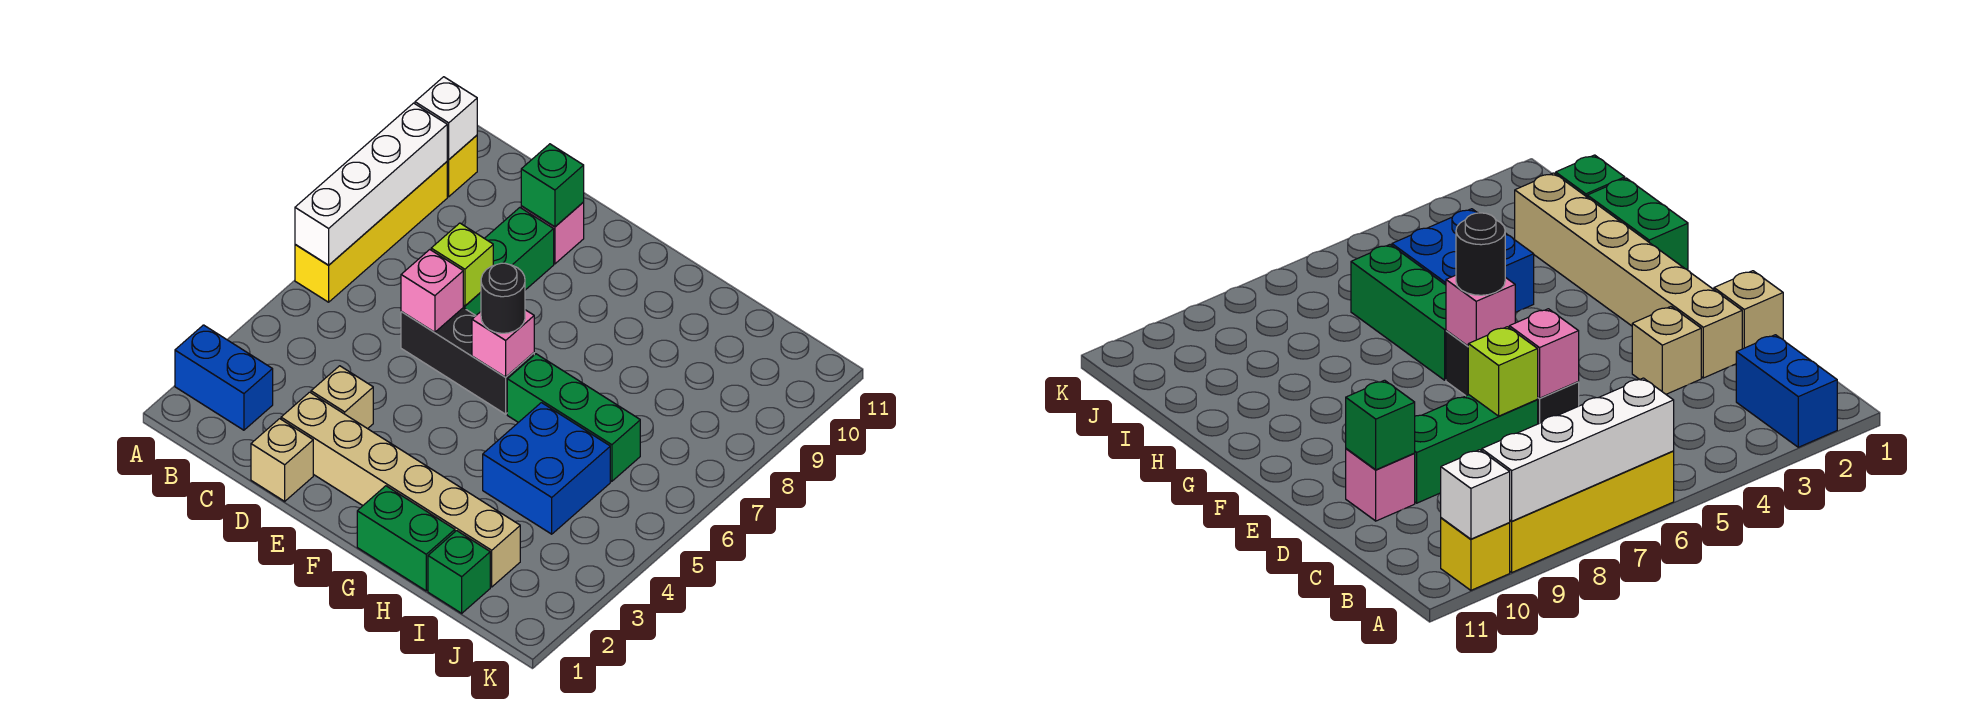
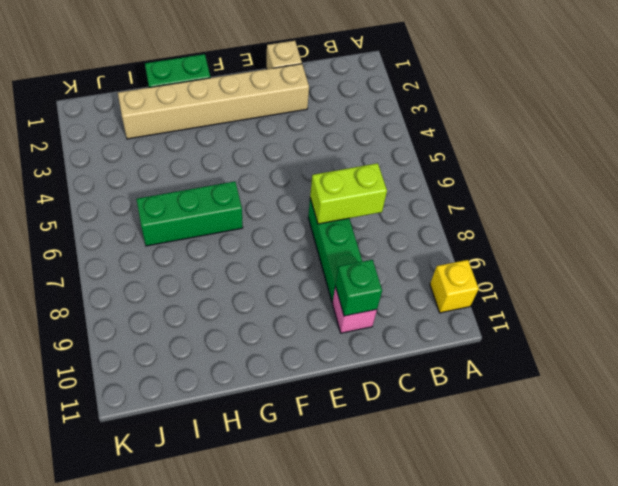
lime 1x2 brick [310,163,387,224] -> lime 1x1 brick [431,223,493,306]
none -> blue 1x2 brick [175,325,273,430]
none -> yellow 1x4 brick [295,162,447,302]
none -> tan 1x1 brick [311,366,373,429]

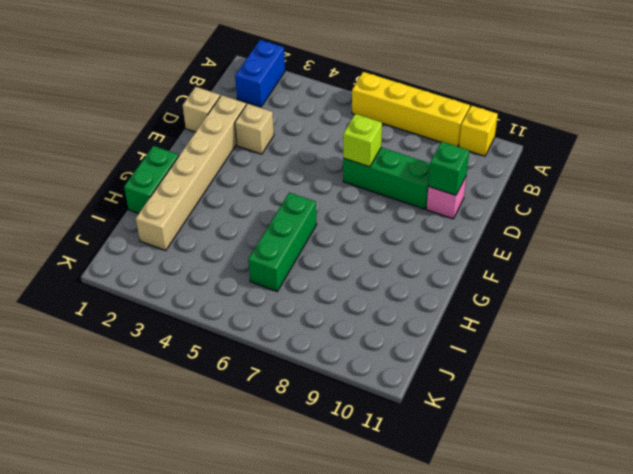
none -> black 1x3 brick [401,308,534,414]
none -> blue 2x2 brick [483,403,610,534]
none -> green 1x1 brick [428,531,490,613]

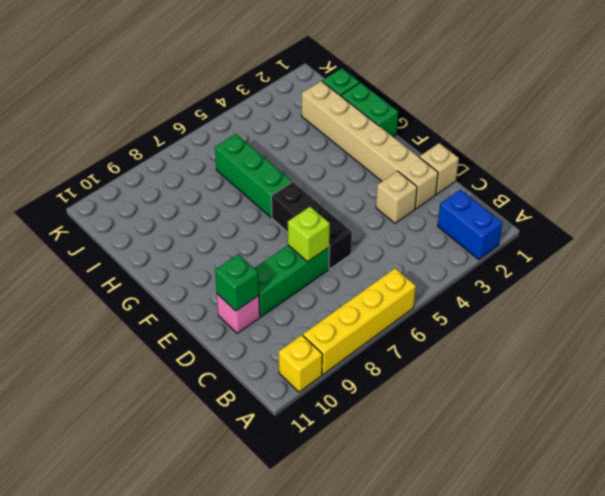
none -> blue 2x2 brick [483,403,610,534]
none -> white 1x4 brick [295,103,447,265]
none -> white 1x1 brick [415,77,477,160]

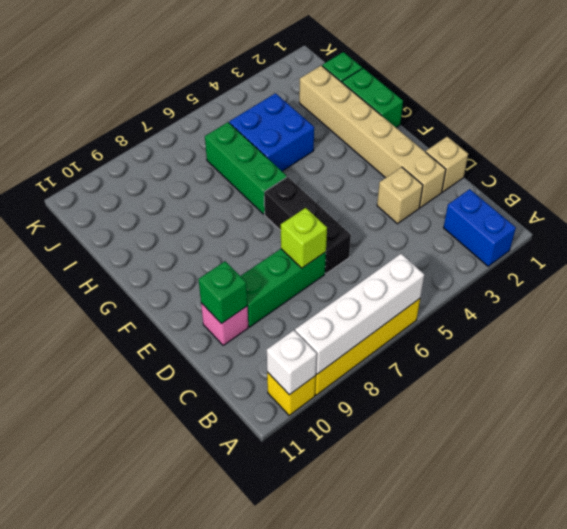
none -> pink 1x1 brick [401,250,463,332]
none -> pink 1x1 brick [472,310,534,377]
none -> black 1x1 round brick [481,263,525,333]

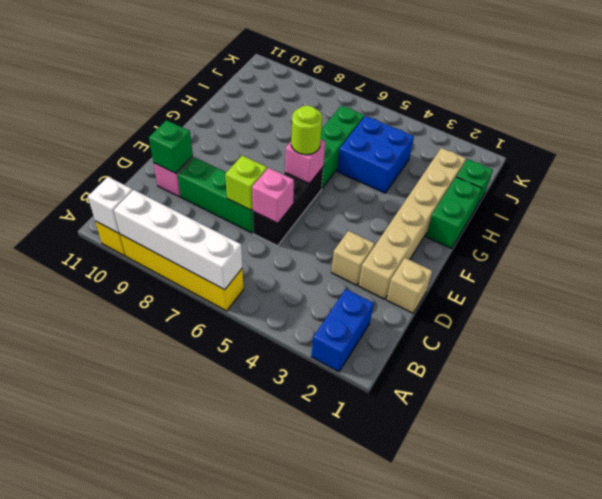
lime 1x1 round brick [291,105,322,155] -> black 1x1 round brick [481,263,525,333]

